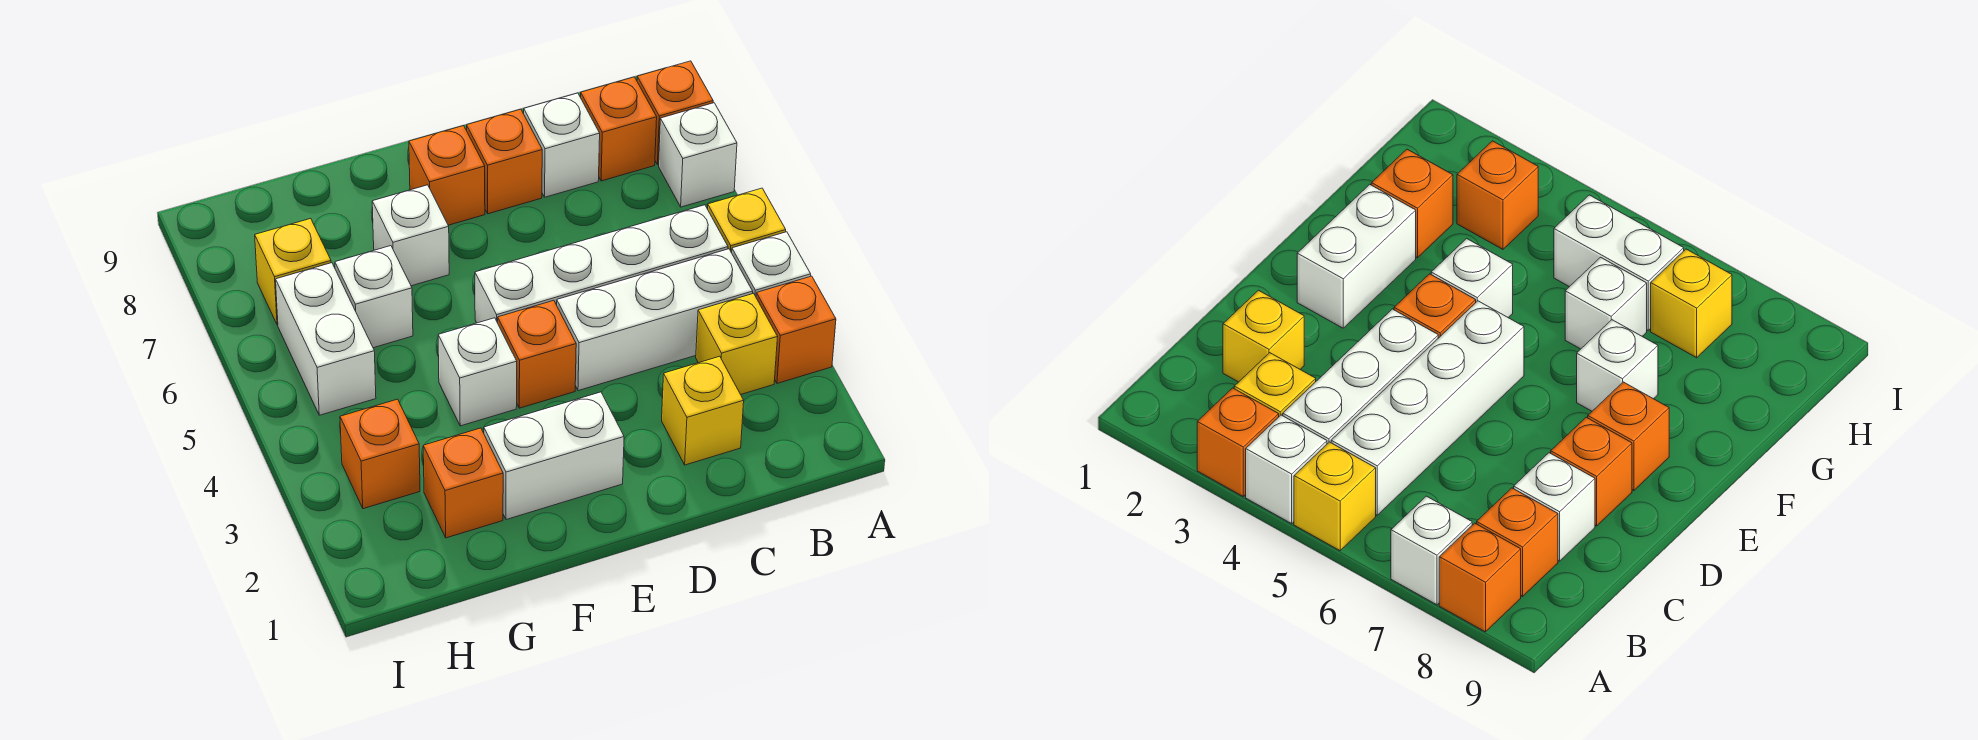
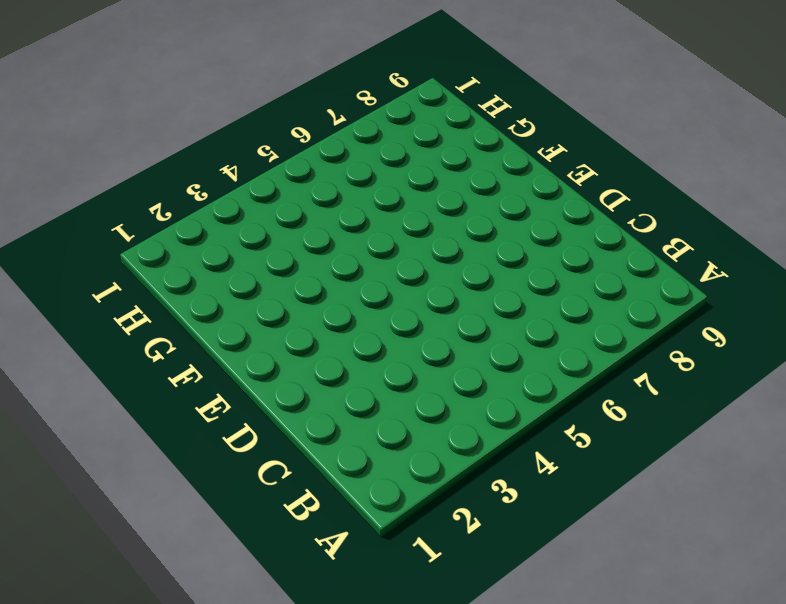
none -> orange 1x1 brick [756,276,836,383]
none -> white 1x1 brick [732,232,811,296]
none -> yellow 1x1 brick [708,188,786,253]

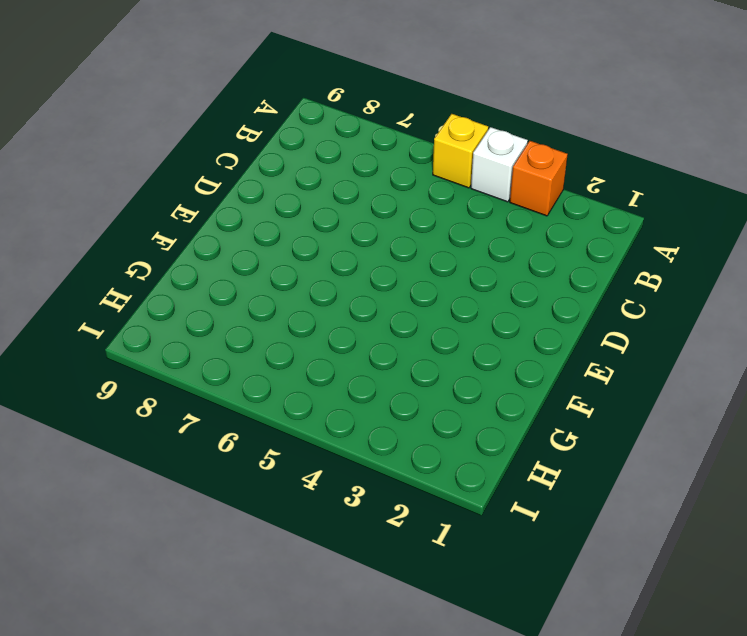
none -> white 1x1 brick [659,103,737,207]
none -> orange 1x1 brick [637,61,713,165]
none -> yellow 1x1 brick [696,293,777,394]

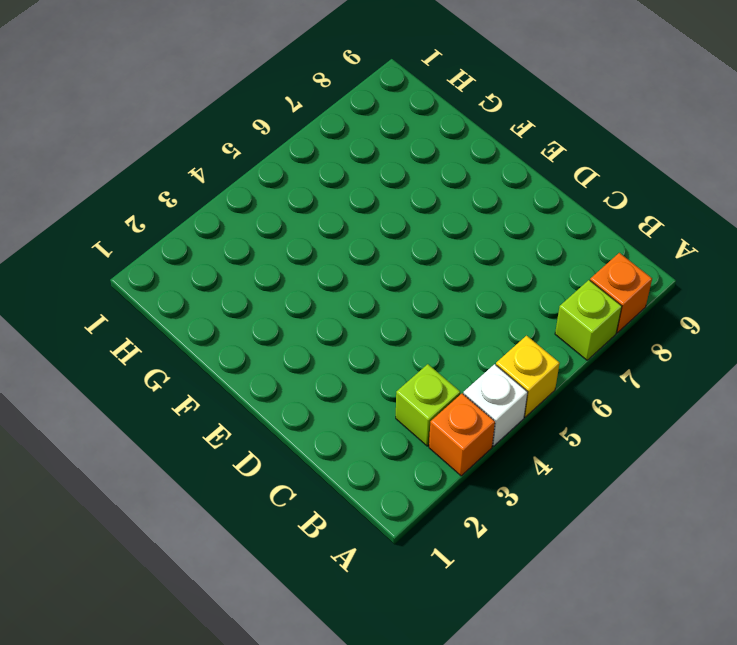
lime 1x1 brick [555,280,622,360] -> white 1x1 brick [659,103,737,207]
lime 1x1 brick [396,364,460,446] -> yellow 1x1 brick [696,293,777,394]
none -> white 1x3 brick [557,249,753,391]
none -> white 1x4 brick [475,205,728,323]
none -> orange 1x1 brick [581,77,657,181]

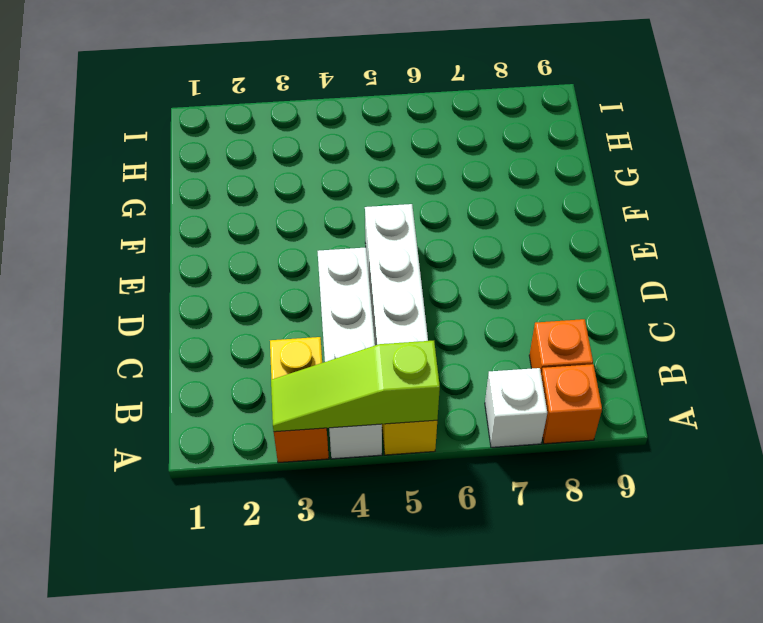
lime 1x3 slope [271,341,440,432] -> none
none -> yellow 1x1 brick [662,356,744,465]
none -> white 1x1 brick [524,93,600,197]
none -> orange 1x1 brick [467,109,542,214]

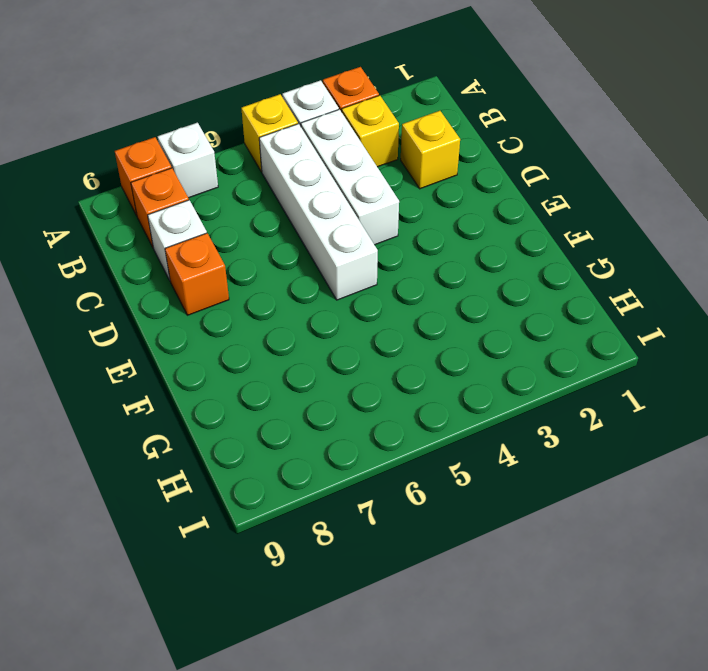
none -> white 1x2 brick [484,392,624,520]
none -> orange 1x1 brick [498,300,576,408]
none -> orange 1x1 brick [409,126,485,225]

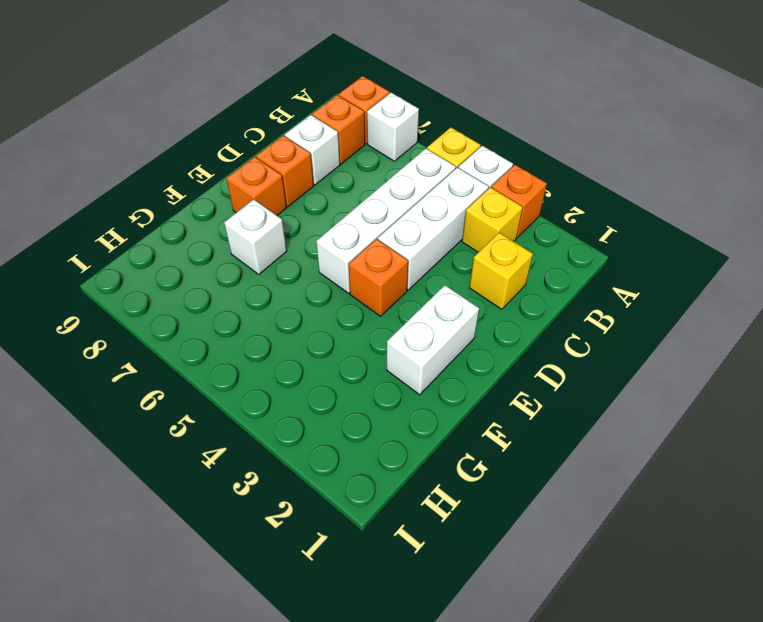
none -> white 1x1 brick [438,318,517,426]
none -> orange 1x1 brick [423,428,503,538]
none -> white 1x1 brick [335,246,413,348]

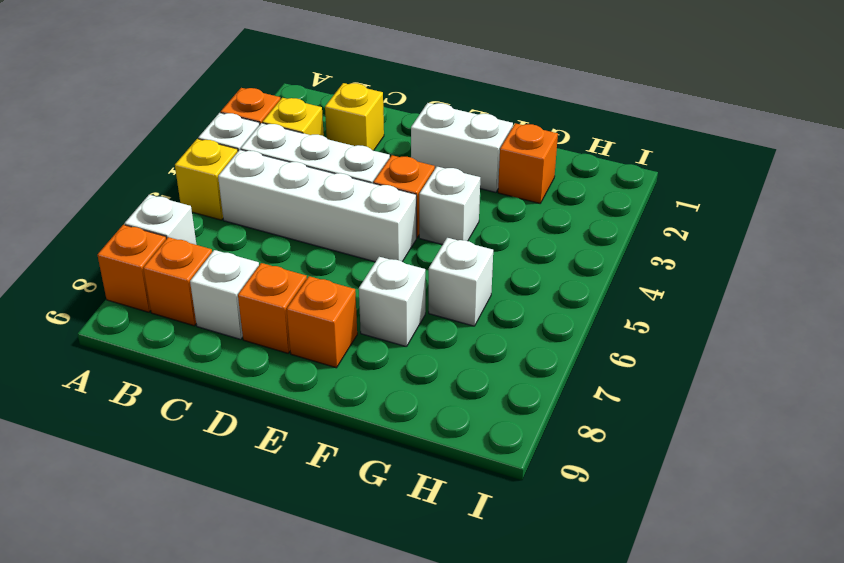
none -> orange 1x1 brick [340,399,420,509]
none -> white 1x2 brick [276,263,376,415]
none -> yellow 1x1 brick [255,219,331,325]

